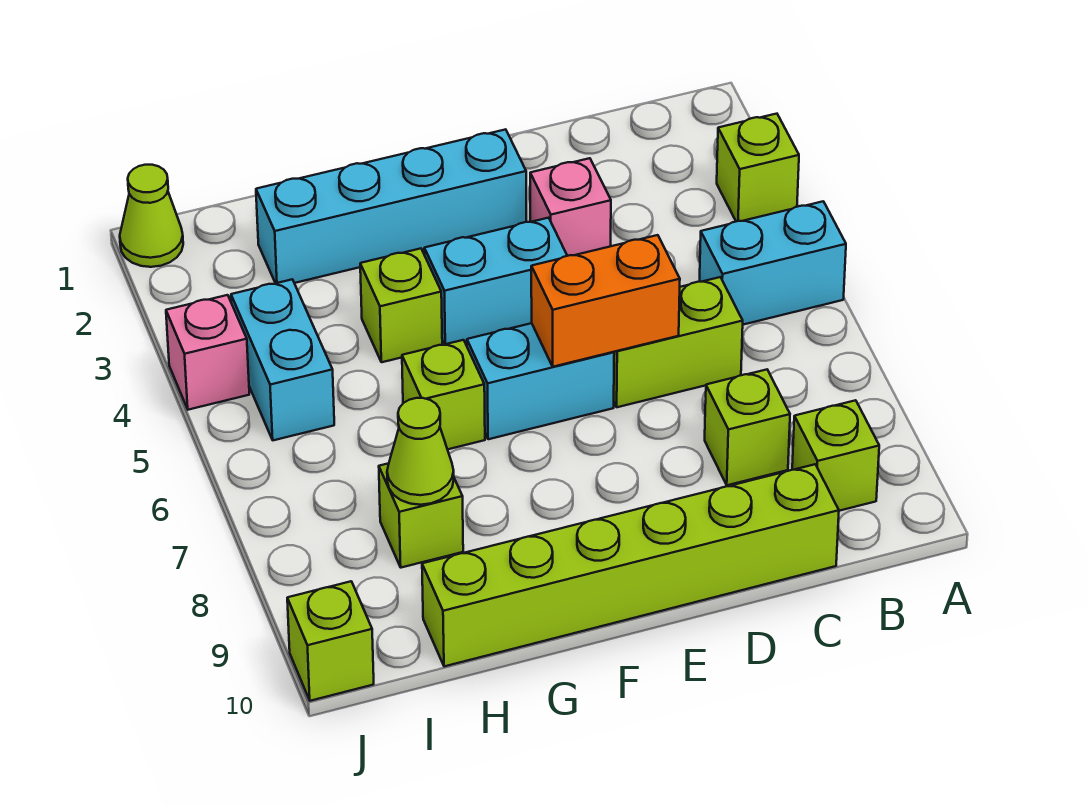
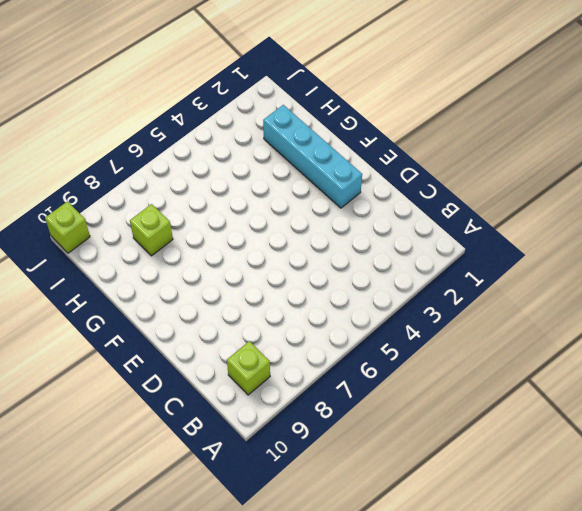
none -> lime 1x1 brick [717,114,799,221]
none -> cyan 1x2 brick [700,201,846,325]
none -> lime 1x2 brick [614,277,743,407]

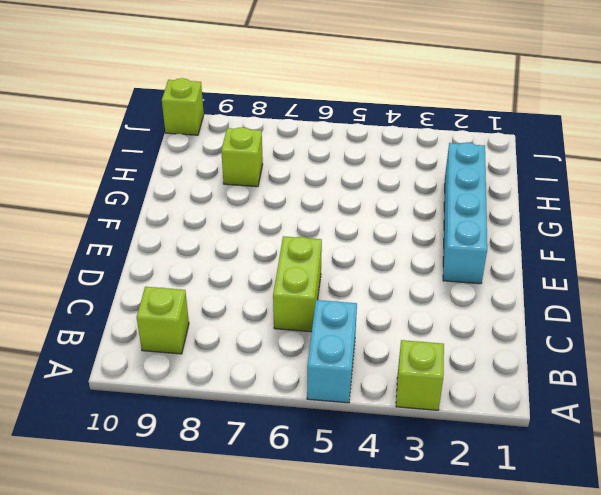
none -> lime 1x1 brick [705,370,790,485]
none -> lime 1x6 brick [422,464,839,666]
none -> pink 1x1 brick [530,158,611,256]

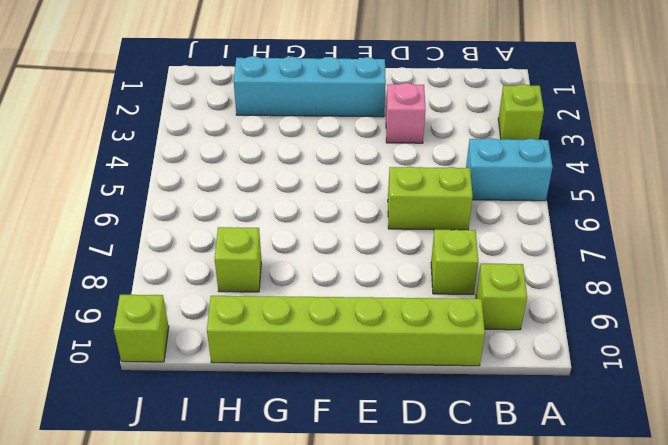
none -> cyan 1x2 brick [424,218,567,345]
none -> cyan 1x2 brick [467,323,614,439]
none -> lime 1x1 brick [360,249,442,362]

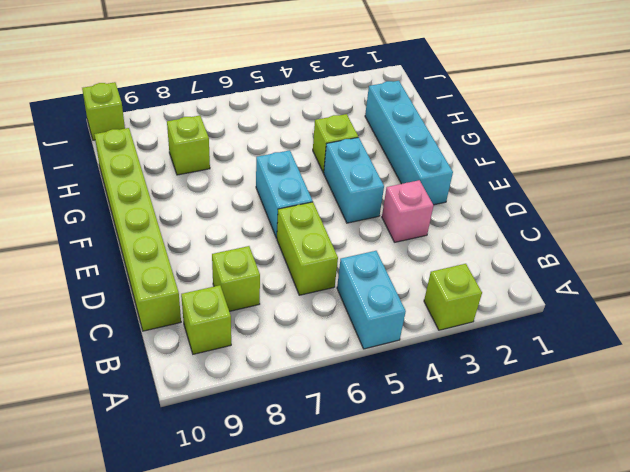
none -> lime 1x1 brick [402,340,485,449]
none -> cyan 1x2 brick [231,279,334,440]
none -> lime 1x1 cone [120,165,183,267]

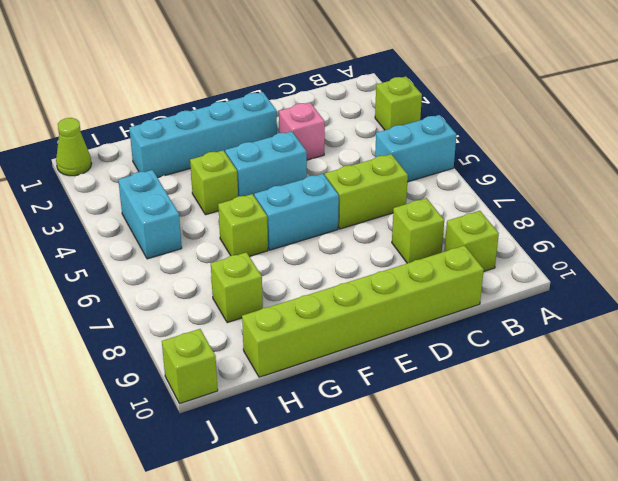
none -> pink 1x1 brick [166,295,249,410]
none -> orange 1x2 brick [531,235,680,367]
none -> lime 1x1 cone [387,398,454,505]

